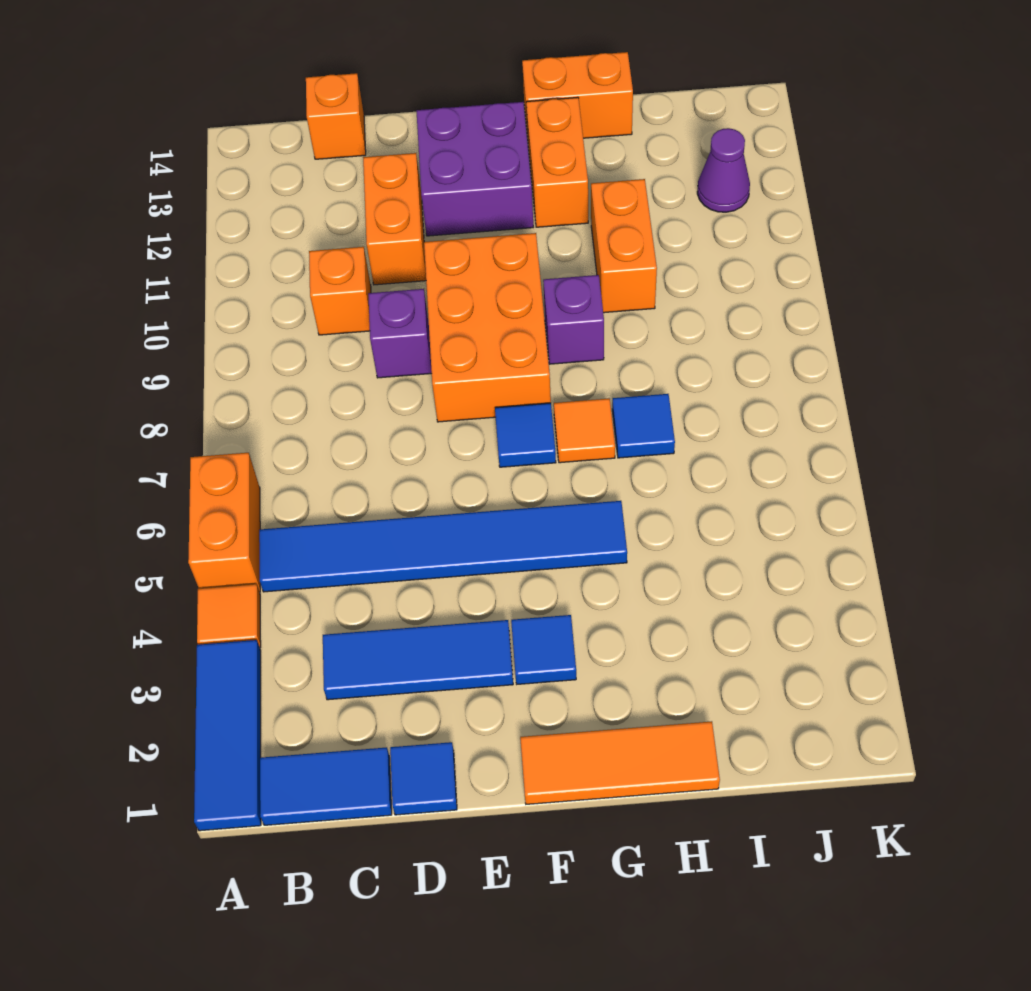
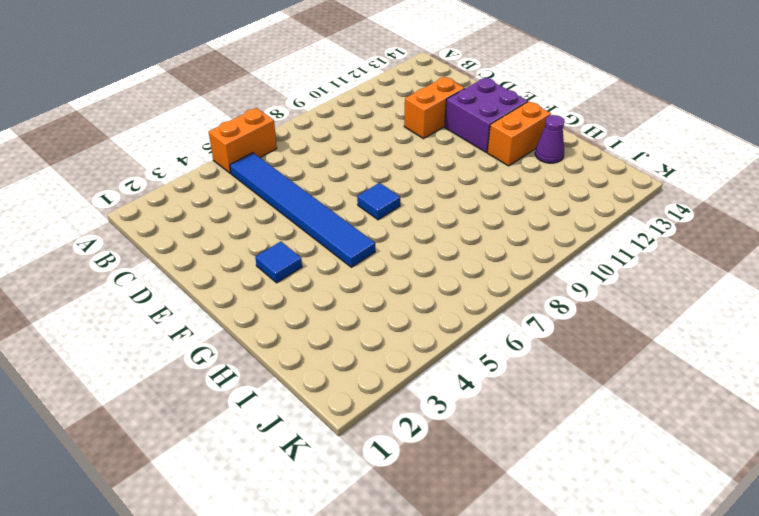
purple 1x1 cone [535,115,564,163] -> purple 1x1 cone moved to [697,128,750,212]
none -> blue 1x3 tile [194,640,261,831]
none -> orange 1x1 tile [197,584,261,648]
none -> blue 1x2 tile [260,747,392,825]

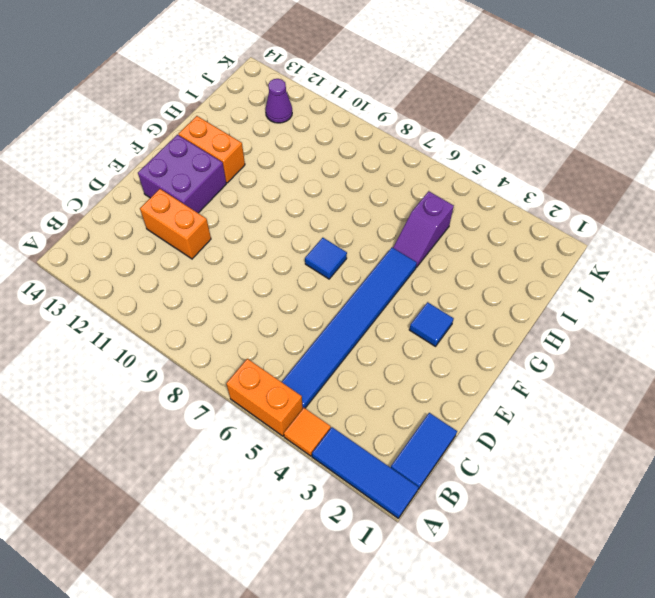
purple 1x2 slope [393,191,454,267] -> none
none -> blue 1x3 tile [323,620,513,700]
none -> orange 1x1 brick [309,247,371,335]
none -> orange 1x1 brick [306,73,366,159]

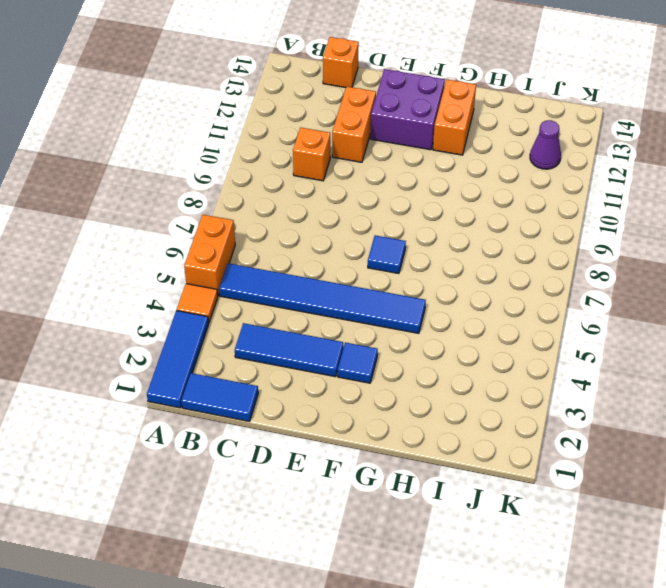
none -> blue 1x1 tile [390,742,457,815]
none -> purple 1x1 brick [368,289,432,378]
none -> orange 2x3 brick [424,233,551,422]

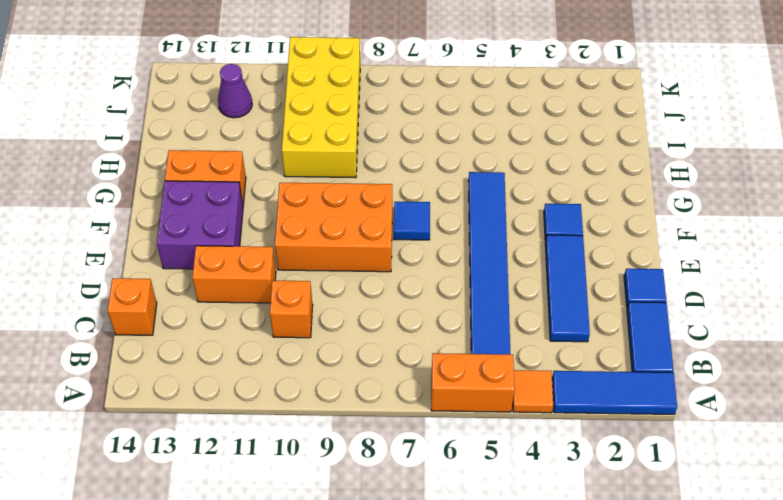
yellow 2x4 brick [282,37,360,178] -> orange 1x2 brick [591,179,657,313]
none -> purple 1x1 brick [368,289,432,378]
none -> orange 1x3 tile [520,721,720,804]
none -> orange 1x1 tile [554,399,615,463]

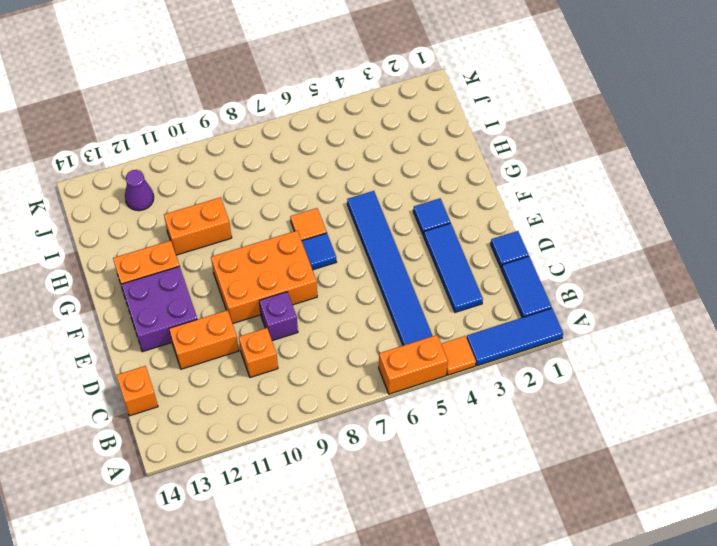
none -> orange 1x3 tile [520,721,720,804]
none -> purple 1x1 brick [543,275,604,364]
none -> orange 1x2 brick [522,52,633,138]

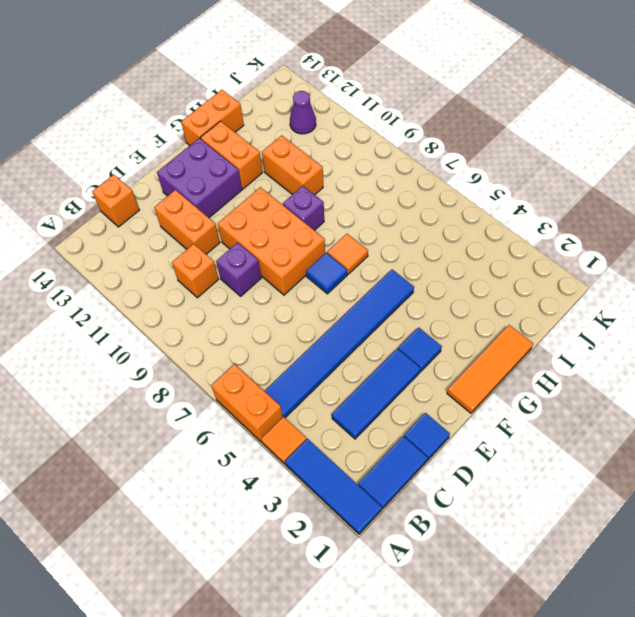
none -> blue 1x1 tile [612,394,675,458]

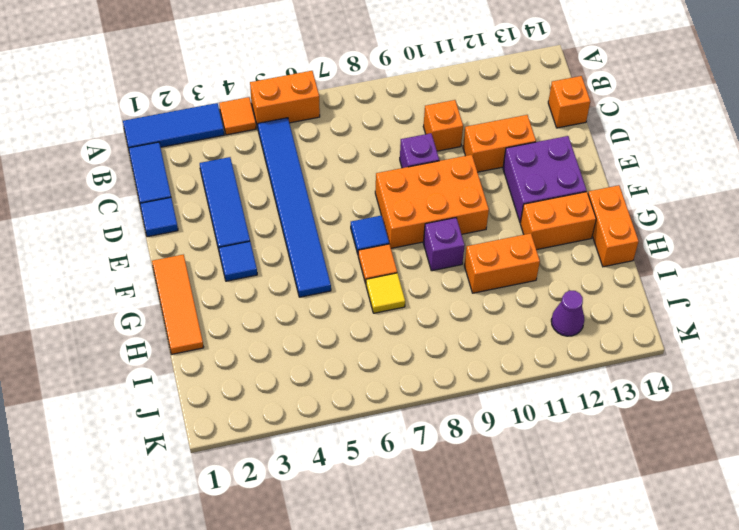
yellow 1x1 tile [366,273,405,313] -> blue 1x1 tile [612,394,675,458]

